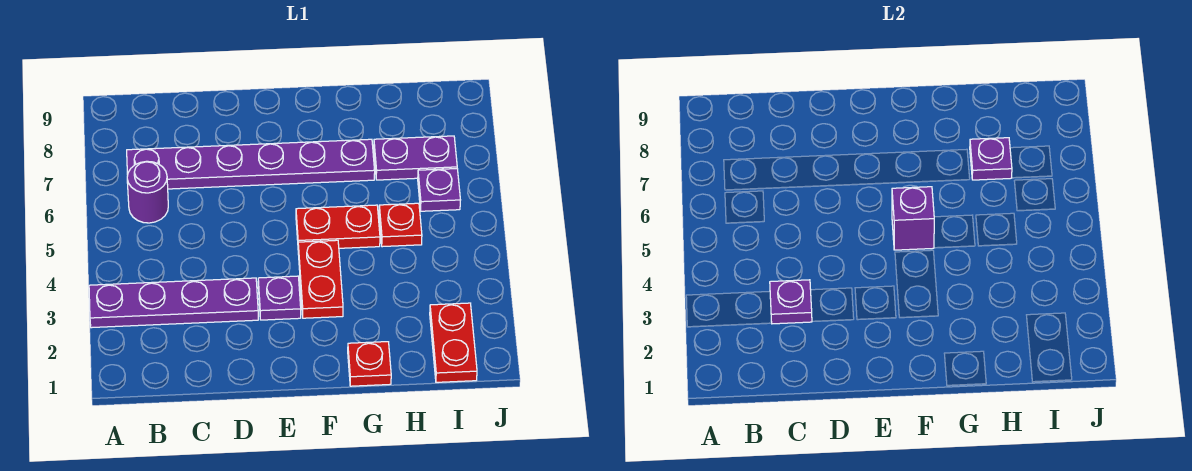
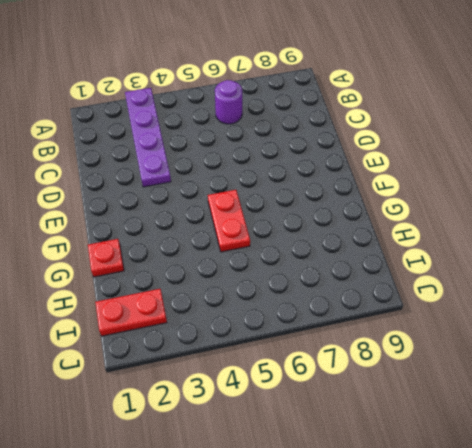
none -> purple 1x6 plate [127,139,375,189]
none -> purple 1x1 plate [258,276,301,320]
none -> red 1x2 plate [298,240,343,318]

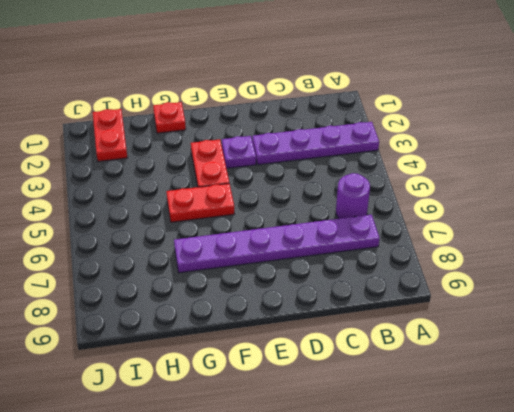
none -> red 1x1 plate [379,203,422,247]
none -> purple 1x2 plate [374,136,457,180]
none -> purple 1x1 plate [418,169,460,211]

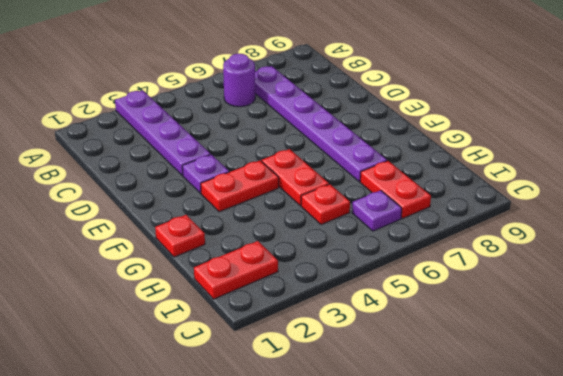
red 1x2 plate [360,161,431,218] -> purple 1x2 plate [374,136,457,180]
none -> purple 1x1 plate [770,280,812,324]
none -> purple 1x1 brick [892,187,934,250]
none -> purple 1x1 plate [970,138,1012,180]

